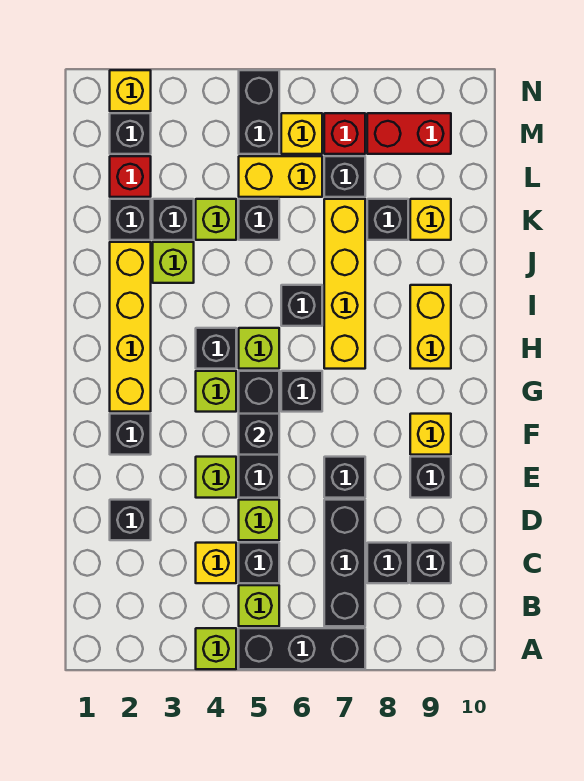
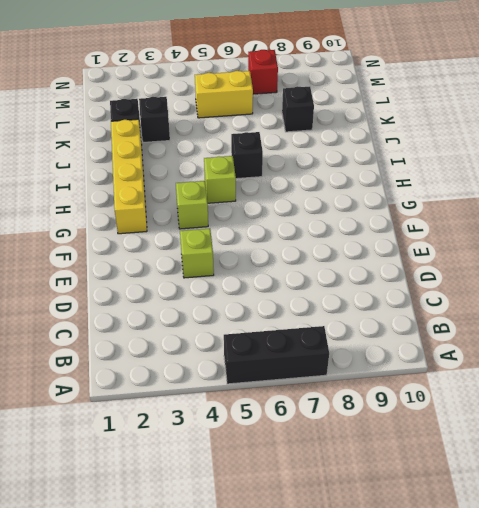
none -> lime 1x1 brick [196,628,236,669]
none -> lime 1x1 brick [239,585,279,626]
none -> black 1x3 brick [324,500,365,626]
none -> yellow 1x1 brick [196,543,236,583]

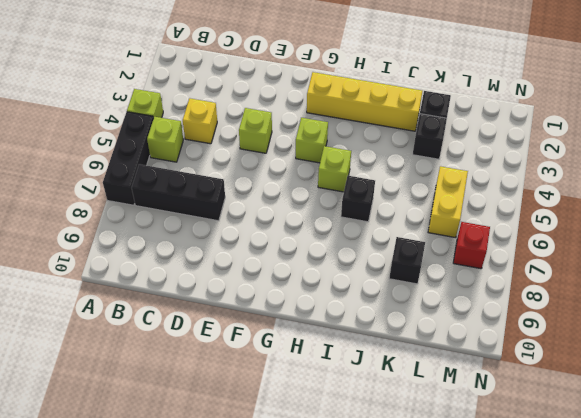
none -> black 1x1 brick [239,543,279,583]
none -> black 1x1 brick [367,543,408,583]
none -> black 1x1 brick [410,543,451,583]
none -> black 1x1 brick [110,500,151,540]

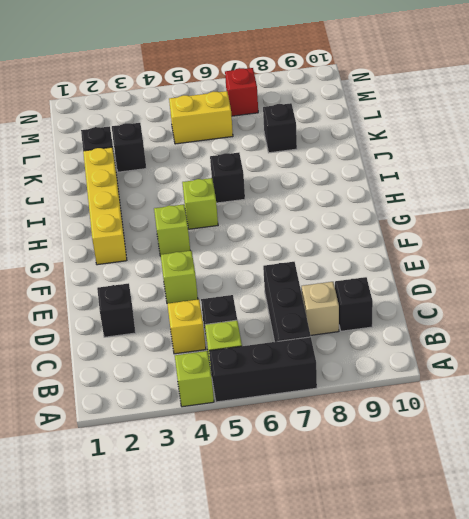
tan 1x1 brick [302,282,339,335] -> black 1x1 brick [367,543,408,583]
none -> lime 1x1 brick [239,500,279,540]
none -> black 1x3 brick [239,371,279,498]
none -> black 1x1 brick [324,457,365,498]
none -> black 1x1 brick [410,457,451,498]

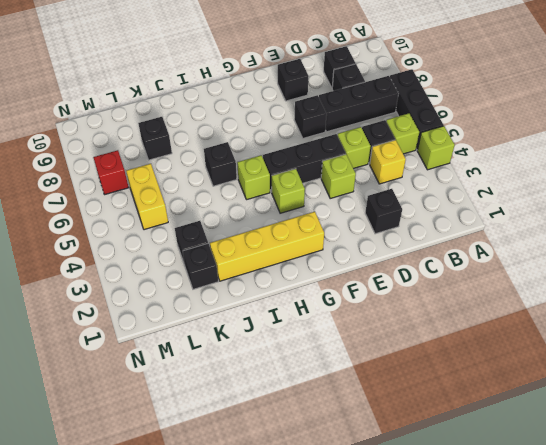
none -> black 1x1 brick [110,414,151,455]
none -> yellow 1x1 brick [410,414,451,455]
none -> black 1x1 brick [281,371,322,412]
none -> black 1x1 brick [196,328,236,369]

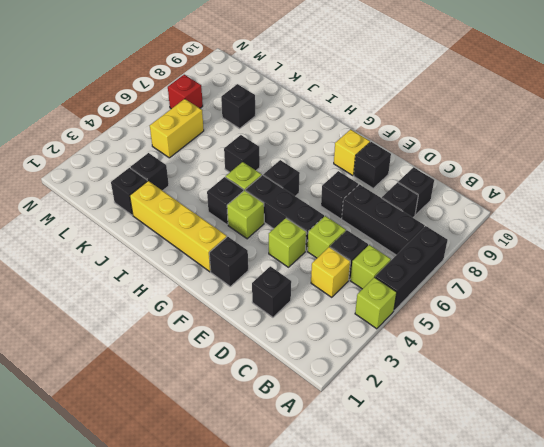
none -> yellow 1x4 brick [324,199,365,369]
none -> yellow 1x2 brick [410,285,451,369]
none -> lime 1x1 brick [153,242,194,283]
none -> lime 1x1 brick [196,199,236,240]

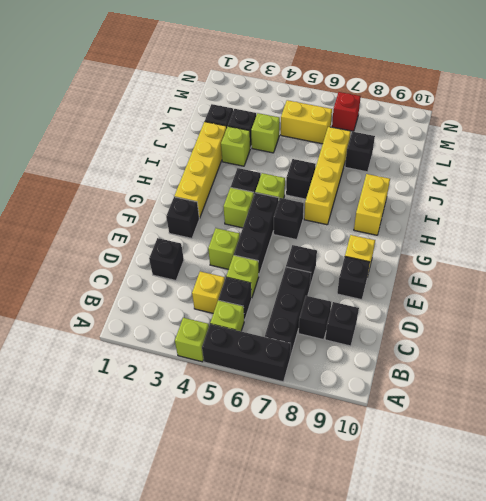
none -> black 1x1 brick [239,199,279,240]
none -> yellow 1x1 brick [410,199,451,240]
none -> red 1x1 brick [110,156,151,197]
none -> black 1x1 brick [324,156,365,197]

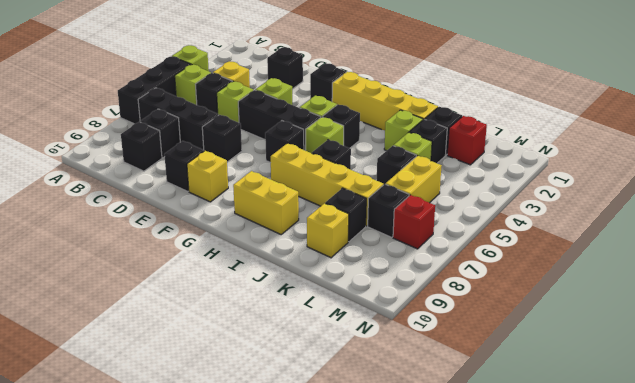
none -> black 1x1 brick [110,113,151,154]
none -> black 1x2 brick [239,70,279,154]
none -> yellow 1x1 brick [281,113,322,154]
none -> red 1x2 brick [367,113,451,154]

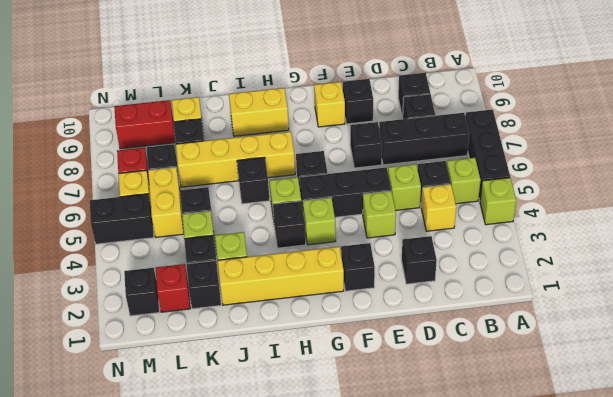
red 1x2 brick [114,100,175,149] -> red 1x2 brick turned to [367,113,451,154]
none -> yellow 1x1 brick [110,70,151,111]
none -> black 1x1 brick [239,414,279,455]

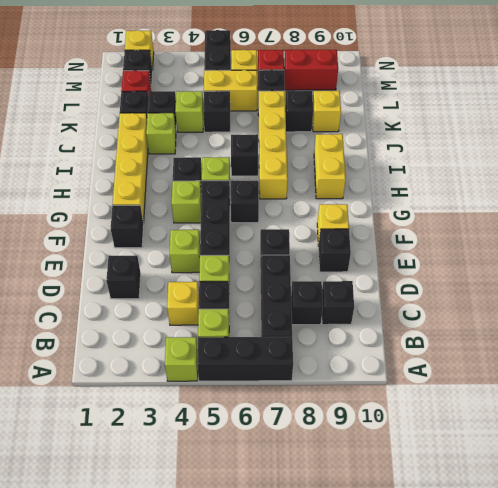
none -> black 1x1 brick [239,414,279,455]

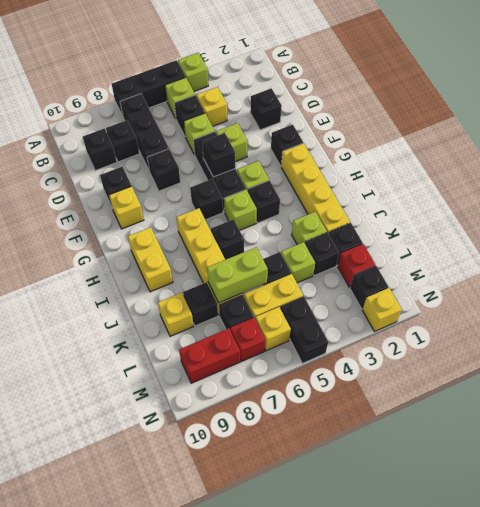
lime 1x2 brick [207,247,268,303] -> none

